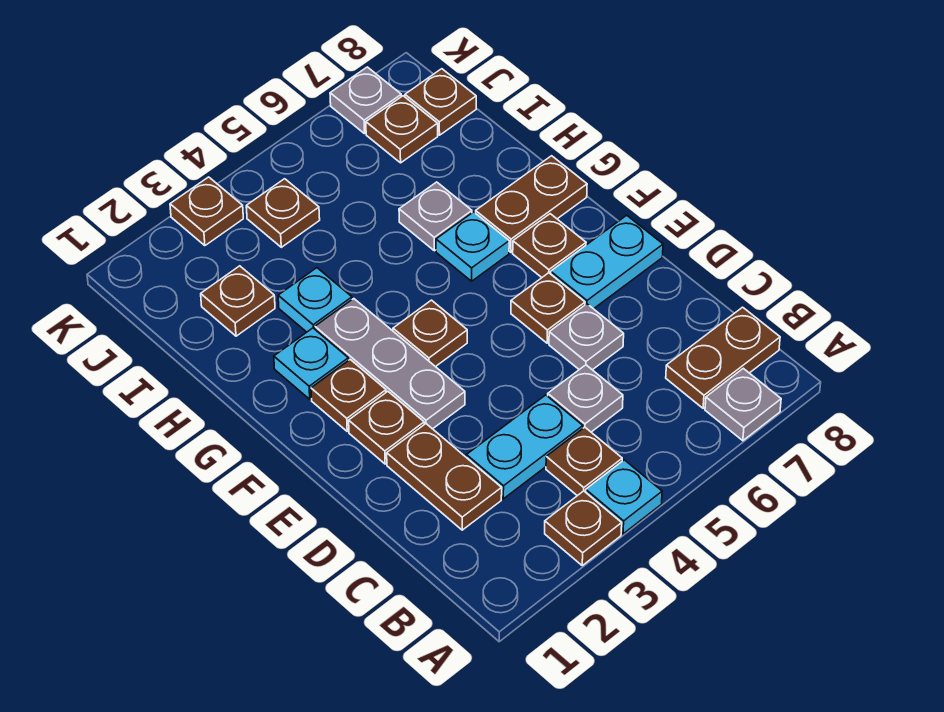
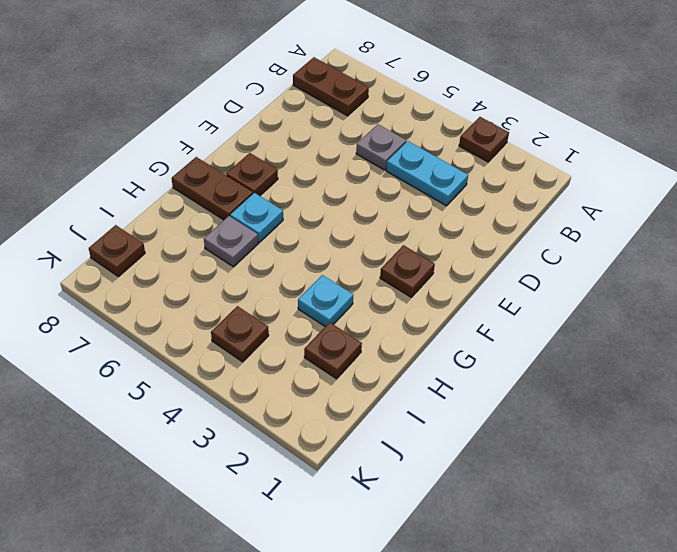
none -> cyan 1x1 plate [586,460,662,534]
none -> grey 1x1 plate [705,368,781,441]
none -> brown 1x1 plate [546,427,622,496]

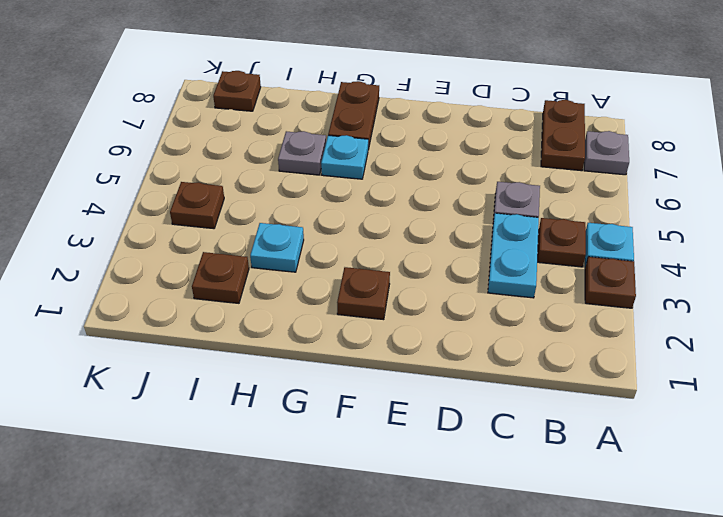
none -> brown 1x2 plate [387,424,502,530]
none -> grey 1x1 plate [549,304,624,370]
none -> brown 1x1 plate [349,391,424,464]

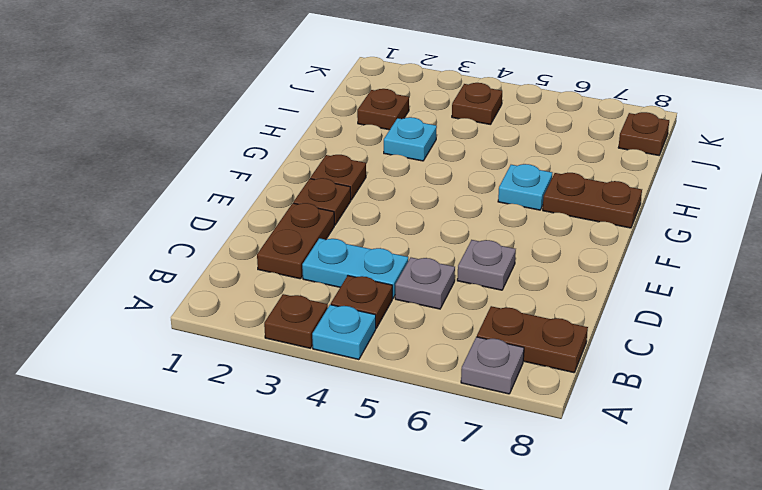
none -> grey 1x3 plate [315,299,465,429]
none -> brown 1x1 plate [511,273,585,343]
none -> cyan 1x2 plate [551,215,663,309]

